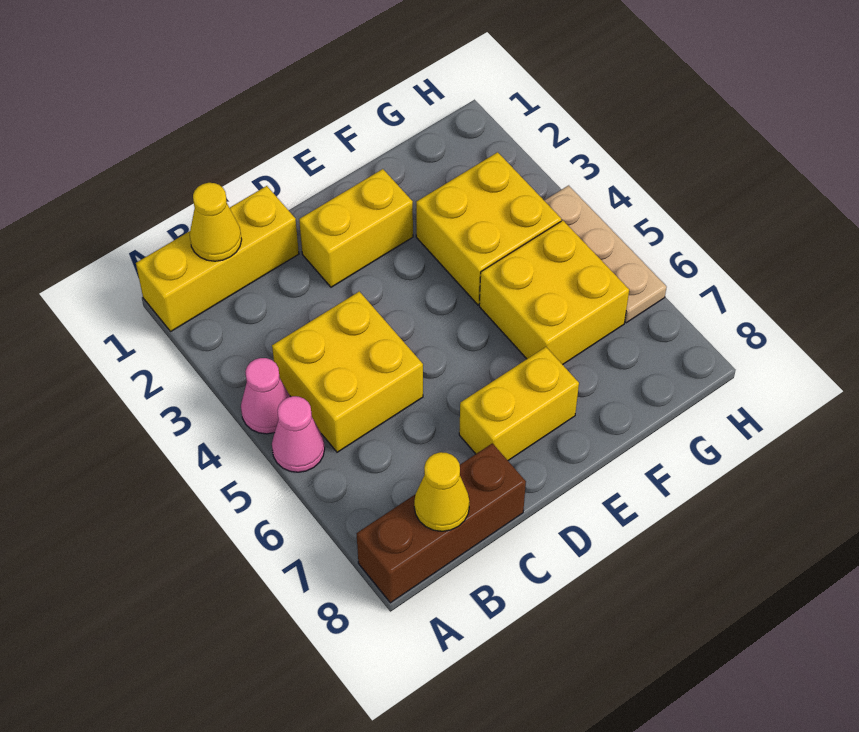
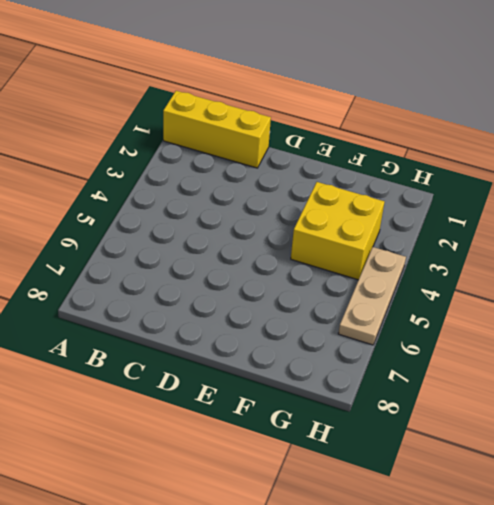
none -> pink 1x1 cone [241,358,290,434]
none -> pink 1x1 cone [272,396,325,472]
none -> brown 1x3 brick [357,443,526,603]

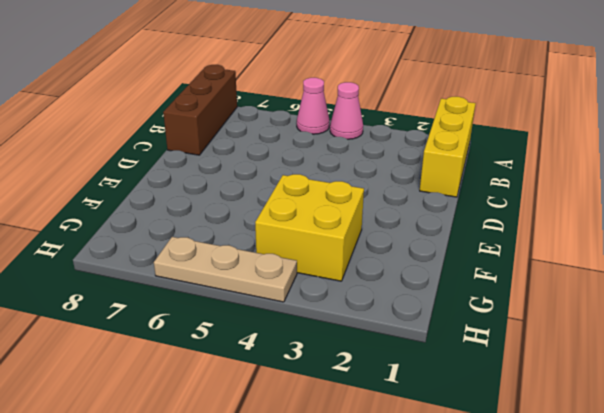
none -> yellow 2x2 brick [272,291,423,452]
none -> yellow 1x2 brick [299,169,413,287]
none -> yellow 1x2 brick [459,347,579,460]

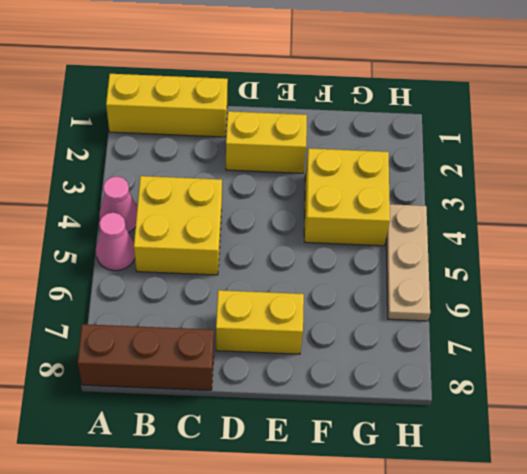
none -> yellow 2x2 brick [479,221,629,365]
none -> yellow 1x1 cone [190,183,242,261]
none -> yellow 1x1 cone [414,452,470,531]

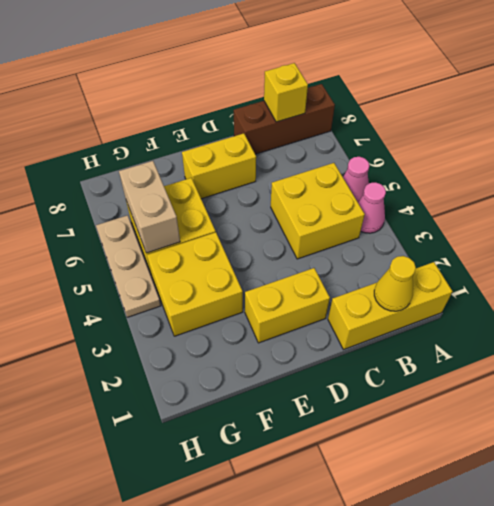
yellow 1x1 brick [264,63,308,122] -> yellow 1x1 cone [414,452,470,531]
tan 1x2 brick [119,161,180,253] -> none

